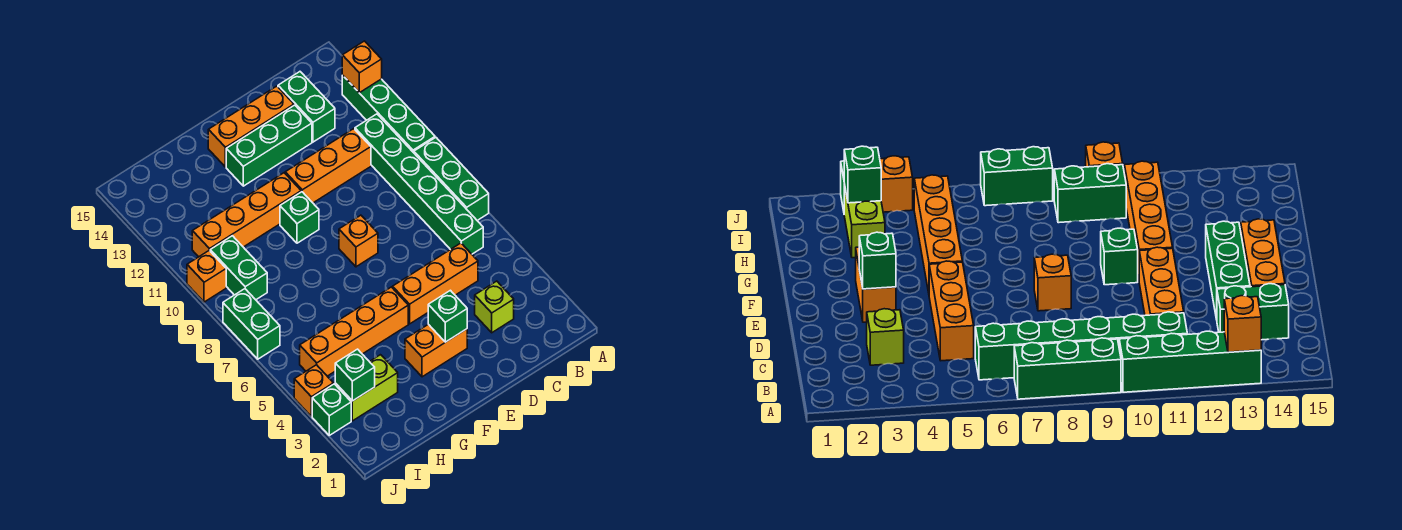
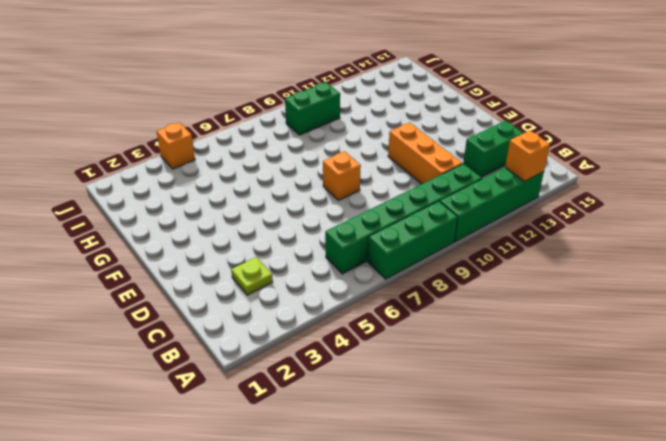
lime 1x1 plate [231,257,273,295] -> lime 1x1 brick [475,281,514,333]
none -> orange 1x3 brick [393,243,478,324]
none -> green 1x3 brick [226,105,312,186]
none -> orange 1x3 brick [208,86,294,167]

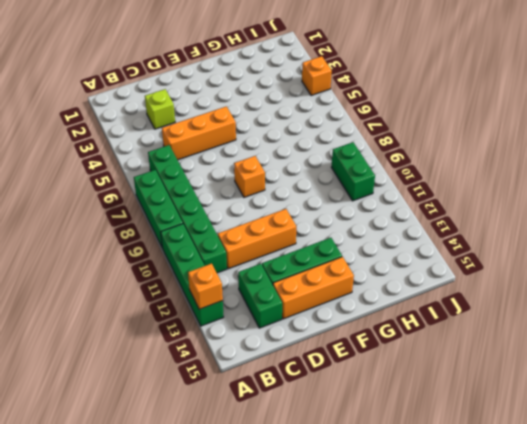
none -> orange 1x2 brick [405,324,467,377]
none -> orange 1x4 brick [300,287,408,376]
none -> green 1x1 brick [280,192,319,243]

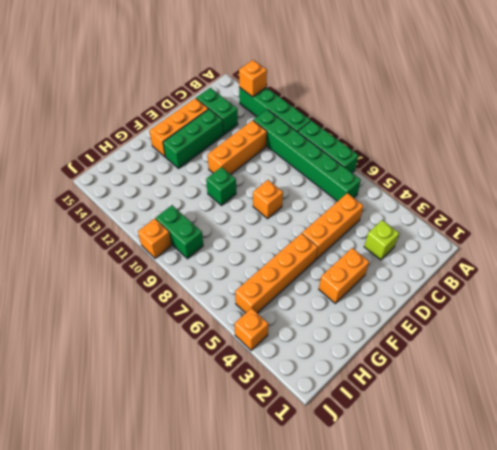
none -> orange 1x4 brick [192,173,301,257]
none -> lime 1x2 brick [335,355,398,421]
none -> green 1x1 brick [312,384,351,435]

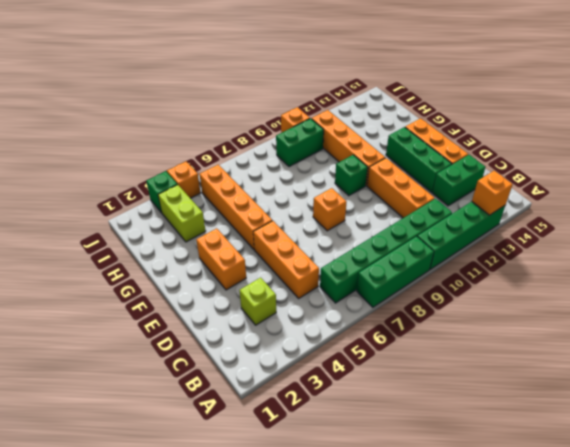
none -> green 1x2 brick [223,289,280,359]
none -> green 1x1 brick [428,290,467,342]
none -> green 1x1 brick [335,349,375,401]

